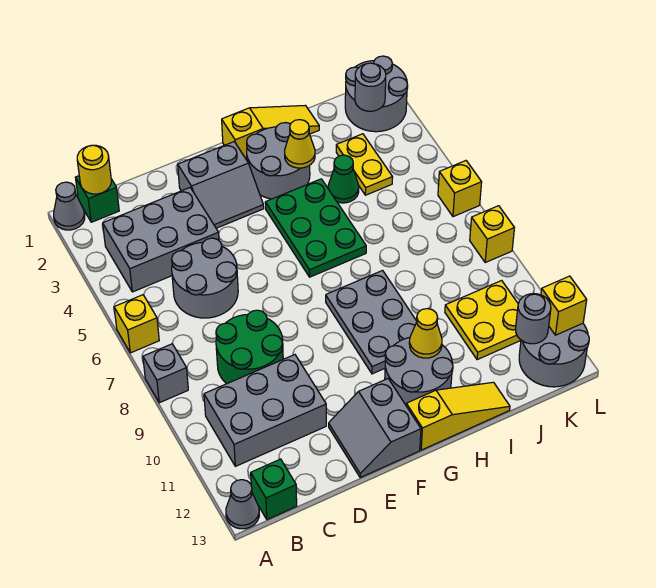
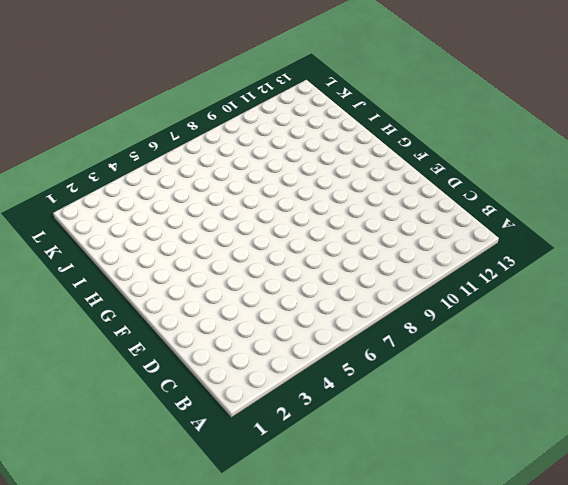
none -> grey 1x1 cone [54,182,85,230]
none -> yellow 1x1 brick [114,295,159,353]
none -> grey 1x1 brick [143,344,188,403]
none -> grey 1x1 cone [226,480,259,529]

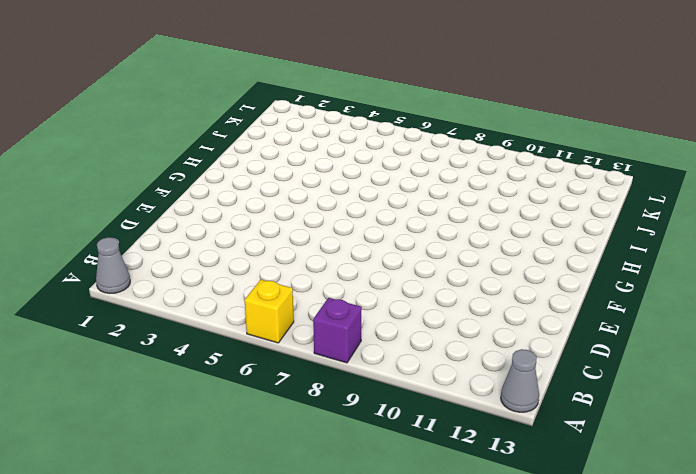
purple 1x1 brick [313,298,362,363] -> grey 1x1 brick [143,344,188,403]
none -> green 1x1 brick [75,176,119,222]
none -> grey 2x3 brick [103,188,219,292]
none -> grey 2x3 brick [204,355,326,466]
none -> green 1x1 brick [251,459,297,520]

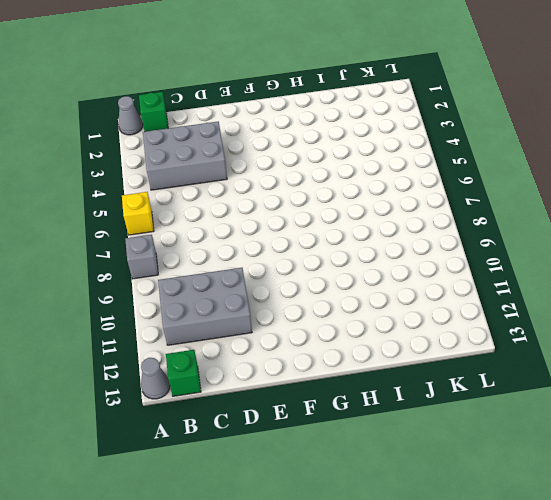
none -> grey 2x2 round brick [172,238,238,318]
none -> green 2x2 round brick [216,310,283,384]
none -> grey 2x2 slope [178,142,264,228]
none -> grey 2x2 slope [329,379,421,478]

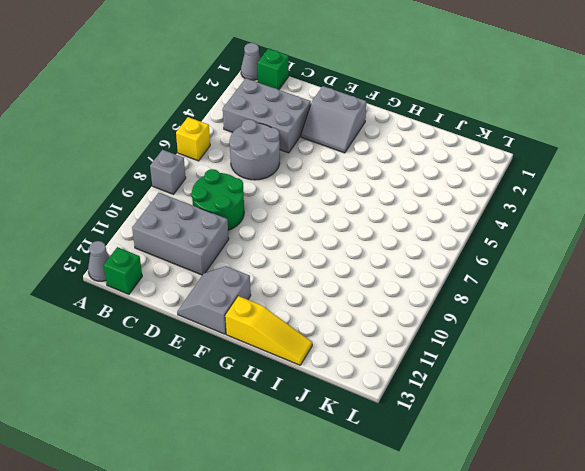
none -> yellow 1x3 slope [222,105,319,160]
none -> grey 2x2 round brick [247,123,310,199]
none -> green 2x3 plate [265,179,366,277]
none -> grey 2x3 plate [326,271,417,374]

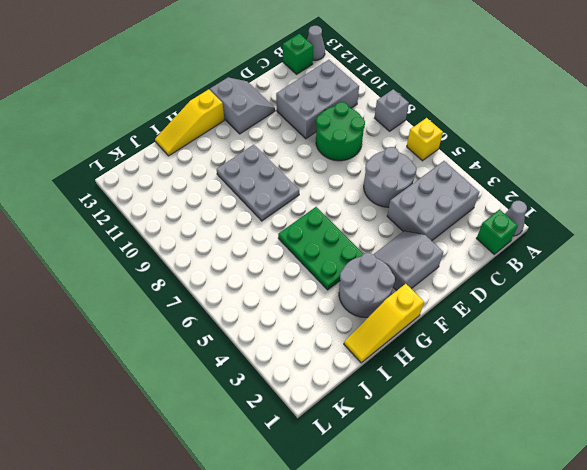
none -> grey 2x2 round brick [385,338,453,405]
none -> green 1x1 cone [328,155,359,203]
none -> yellow 1x2 plate [336,134,393,195]
none -> yellow 2x2 plate [445,281,521,360]

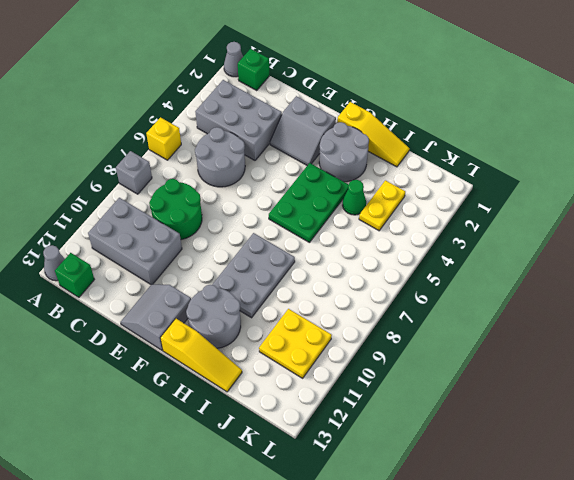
none -> grey 2x2 round brick [345,56,408,132]
none -> grey 2x2 round brick [519,323,589,387]
none -> yellow 1x1 brick [438,161,482,217]
none -> yellow 1x1 brick [470,206,514,262]

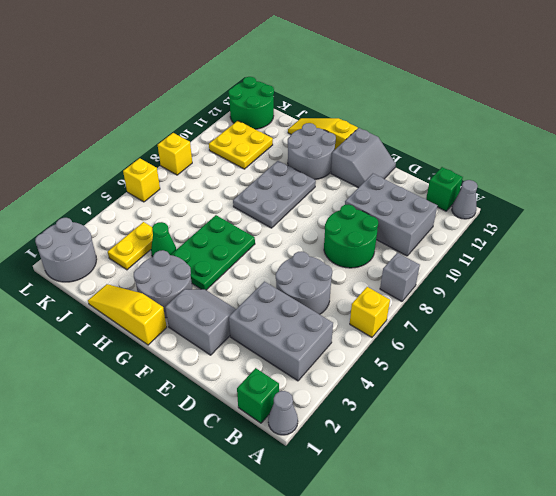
green 2x2 round brick [228,77,274,129] -> grey 2x2 round brick [519,323,589,387]
none -> yellow 1x1 round brick [77,145,111,194]
none -> yellow 1x1 cone [285,120,315,168]
none -> yellow 1x1 cone [409,309,442,358]
none -> grey 1x1 round brick [355,63,386,111]

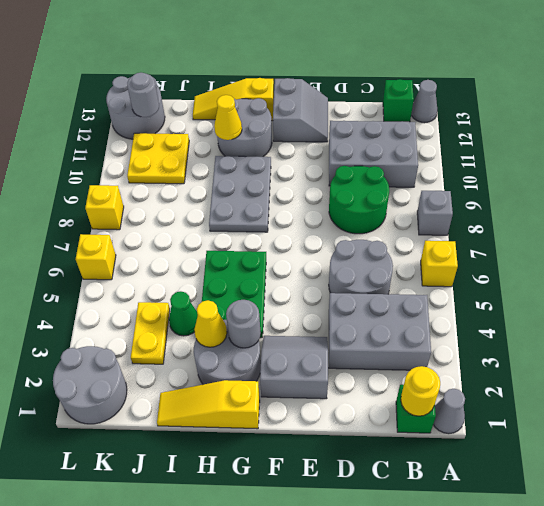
grey 1x1 round brick [226,300,261,348] -> grey 1x1 round brick moved to [355,63,386,111]
none -> yellow 1x1 brick [541,276,587,335]

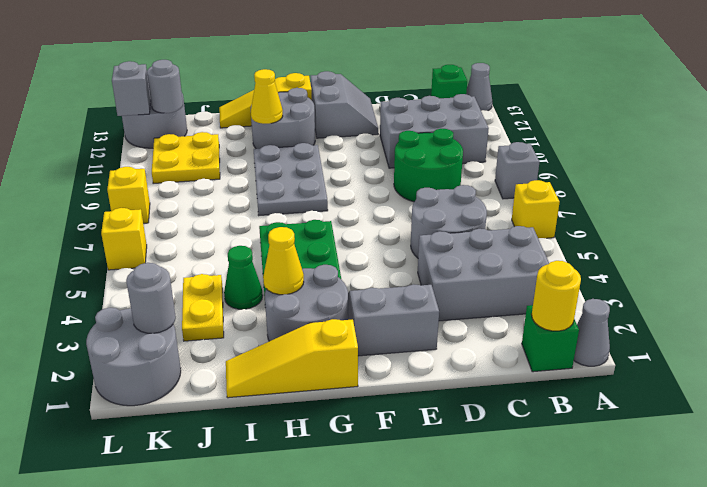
grey 1x1 brick [112,61,151,116] -> yellow 1x1 brick [541,276,587,335]

